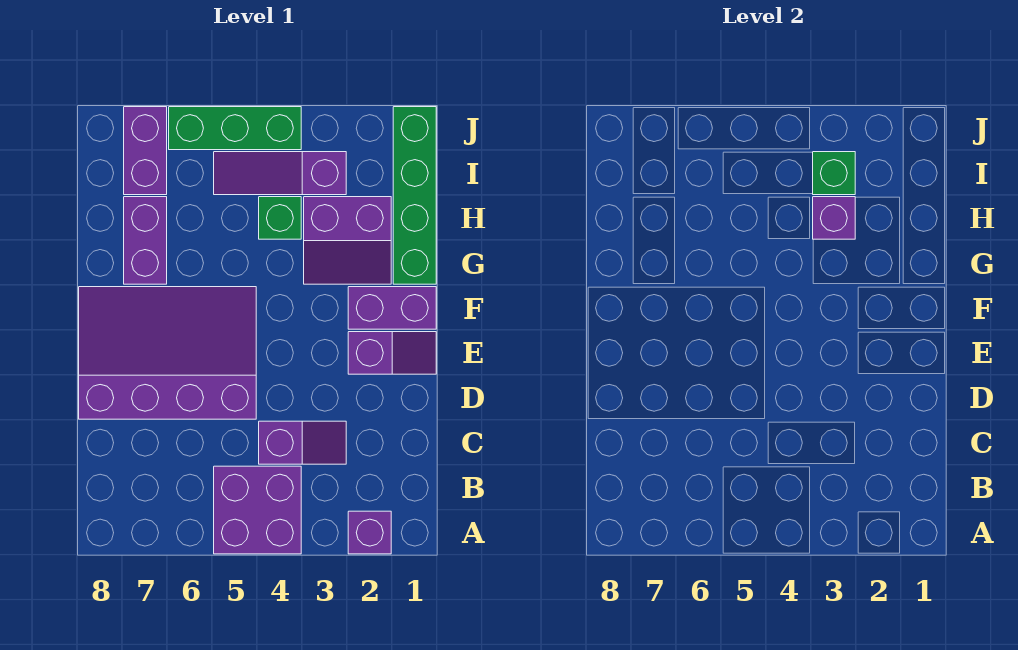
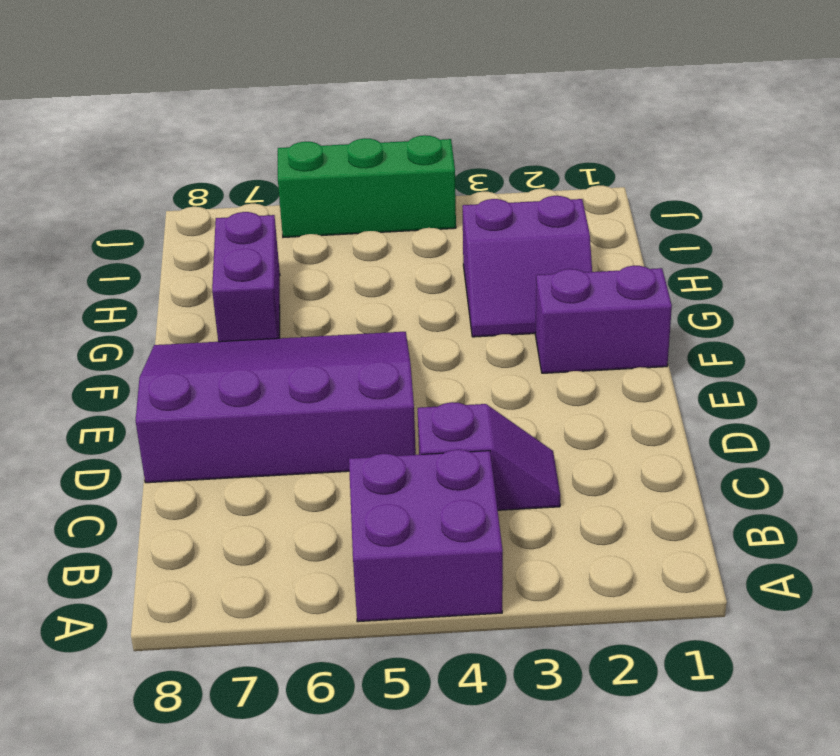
none -> purple 1x1 brick [348,511,391,554]
none -> purple 1x2 slope [348,332,436,374]
none -> green 1x4 brick [393,107,436,284]

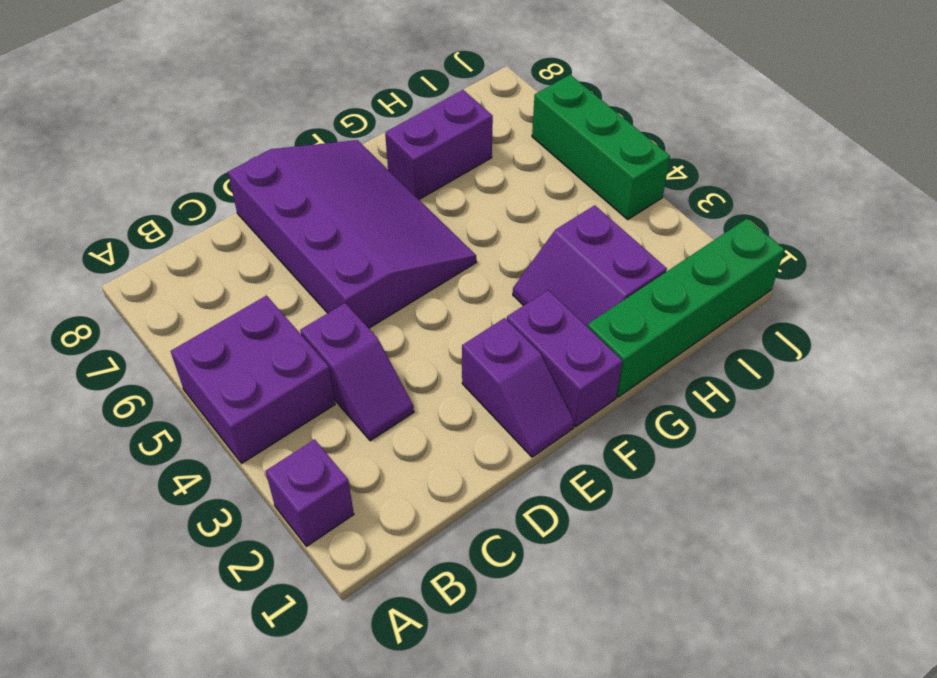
none -> green 1x1 brick [259,197,301,239]
none -> purple 1x3 slope [214,152,346,195]
none -> purple 1x2 brick [124,107,167,195]

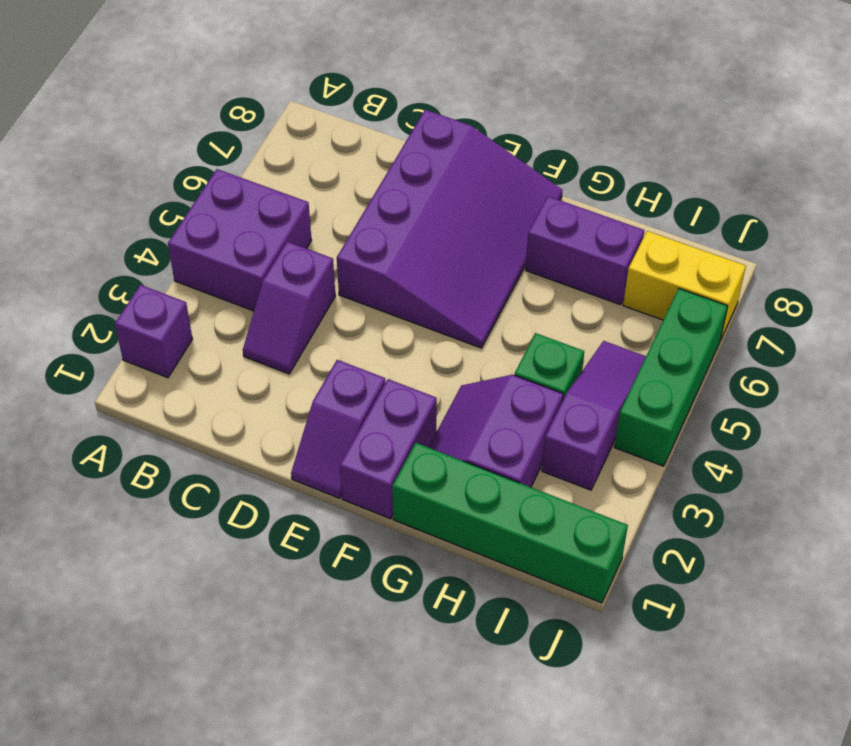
yellow 1x2 brick [623,231,746,341] -> purple 1x2 brick [124,107,167,195]
none -> purple 1x1 brick [813,197,855,239]
none -> green 1x1 brick [813,152,855,195]

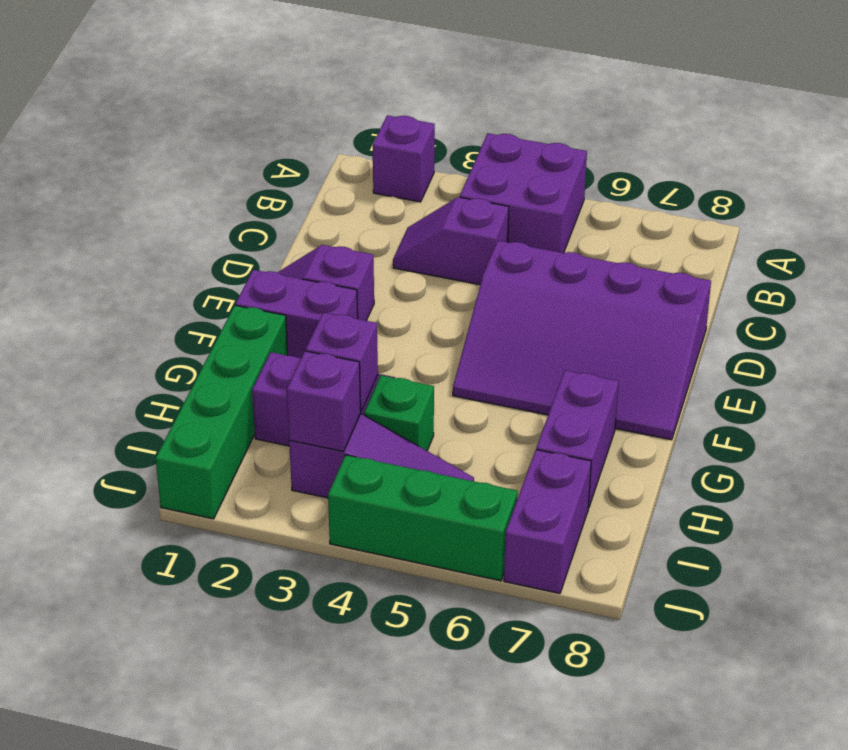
purple 1x1 brick [287,351,361,451] -> green 1x1 brick [813,152,855,195]

